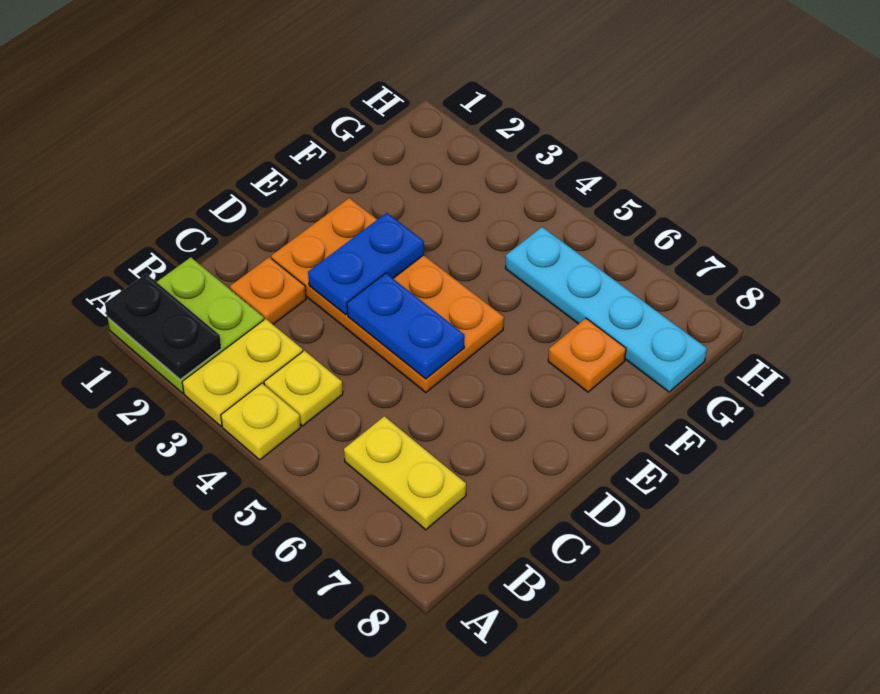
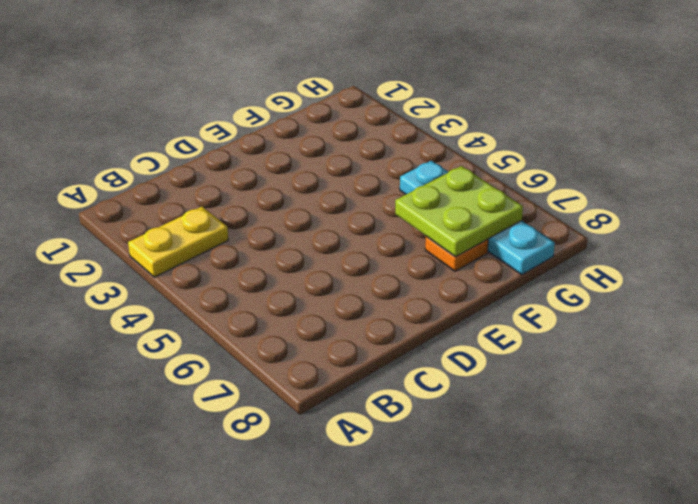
lime 2x2 plate [395,166,523,257] -> lime 2x2 plate moved to [108,257,264,393]
none -> yellow 1x1 plate [221,383,301,460]
none -> yellow 1x1 plate [264,351,343,426]
none -> yellow 1x2 plate [344,416,466,530]

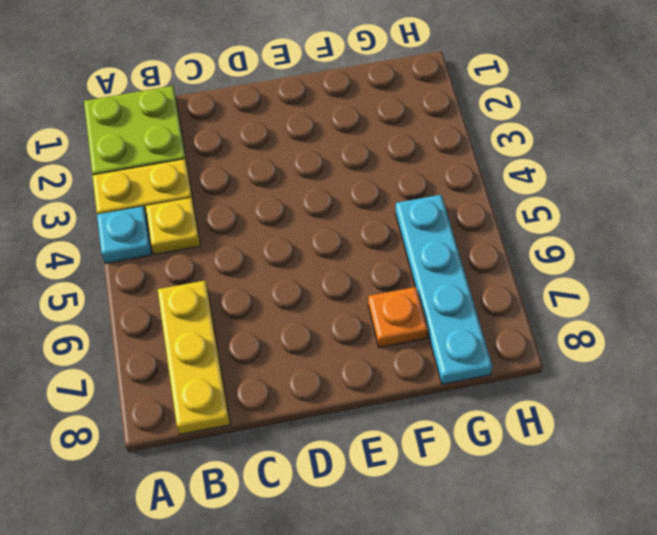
cyan 1x1 plate [97,206,152,263] -> yellow 1x1 plate [221,383,301,460]
yellow 1x3 plate [158,281,230,434] -> yellow 1x2 plate [344,416,466,530]
none -> orange 1x1 plate [230,257,306,324]
none -> orange 2x4 plate [271,198,504,393]
none -> black 1x2 plate [105,274,221,379]

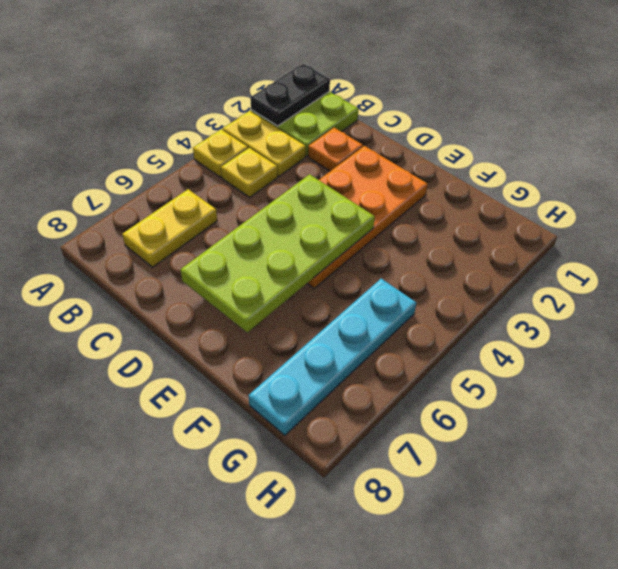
lime 2x4 plate [181,174,375,332] -> blue 1x2 plate [347,273,465,379]
none -> orange 1x1 plate [548,318,626,392]
none -> blue 1x2 plate [308,213,424,315]

